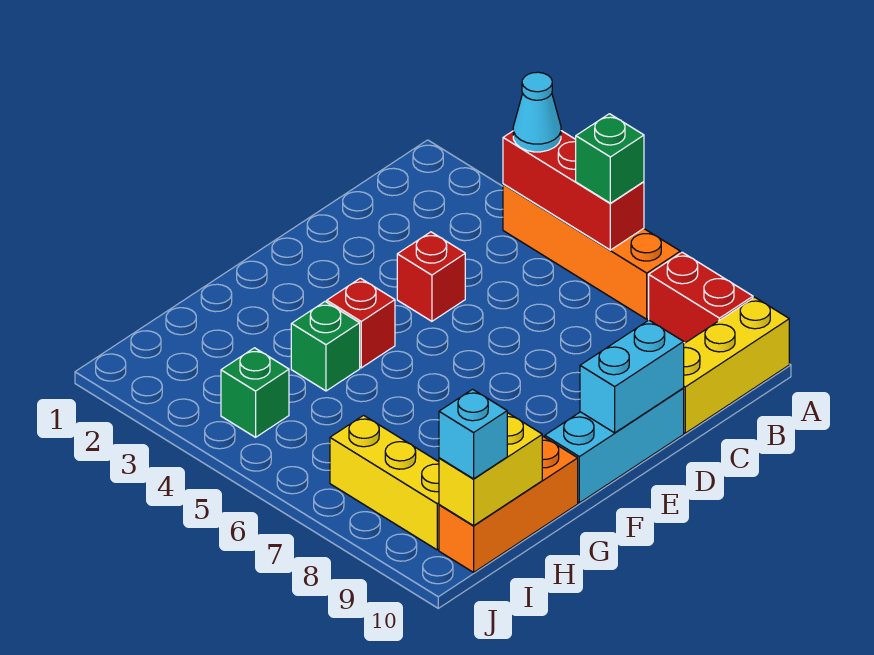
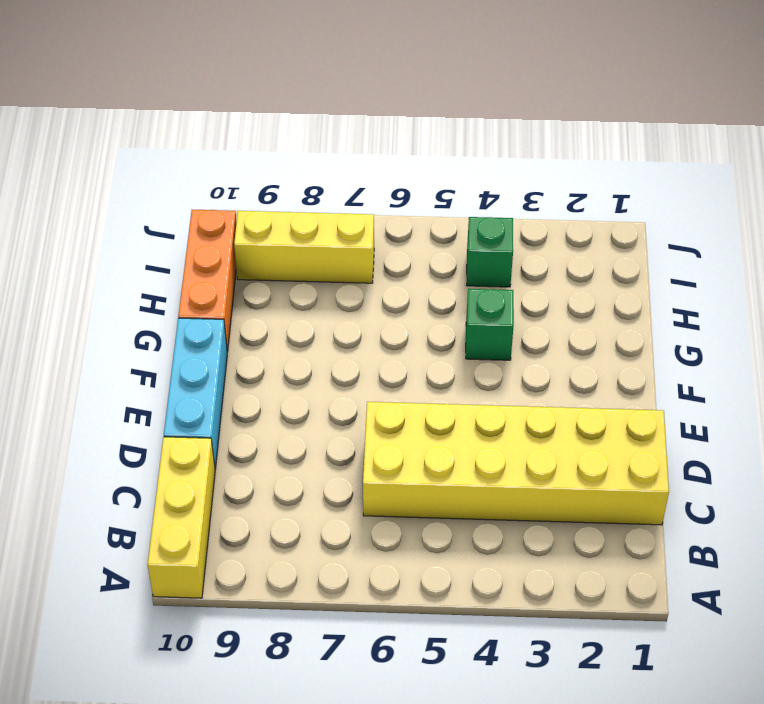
yellow 2x6 brick [363,402,669,525] -> red 1x1 brick [397,232,465,321]
none -> orange 1x4 brick [503,184,680,319]
none -> red 1x2 brick [649,252,753,343]
none -> red 1x1 brick [327,278,395,368]

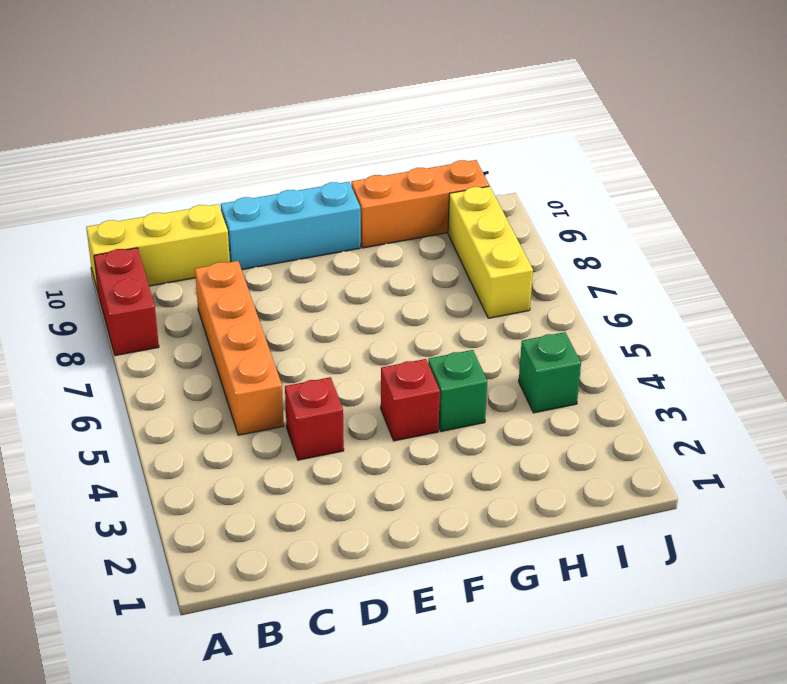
orange 1x4 brick [195,261,284,435] -> orange 1x4 brick moved to [503,184,680,319]
none -> red 1x3 brick [503,131,644,250]
none -> cyan 1x2 brick [580,320,684,433]
none -> yellow 1x2 brick [439,413,542,526]

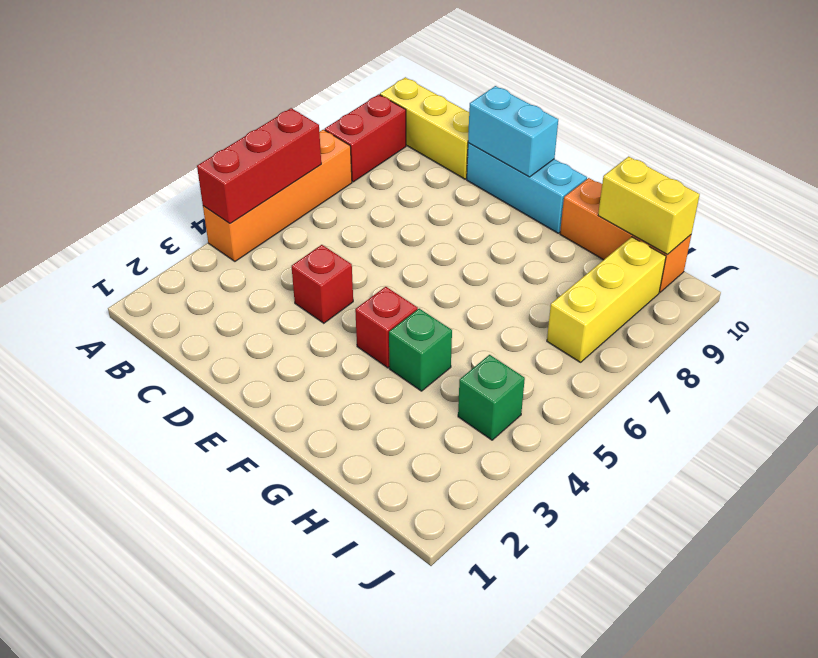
none -> cyan 1x1 cone [513,72,561,152]
none -> green 1x1 brick [576,114,644,203]
none -> cyan 1x1 brick [439,389,507,479]

